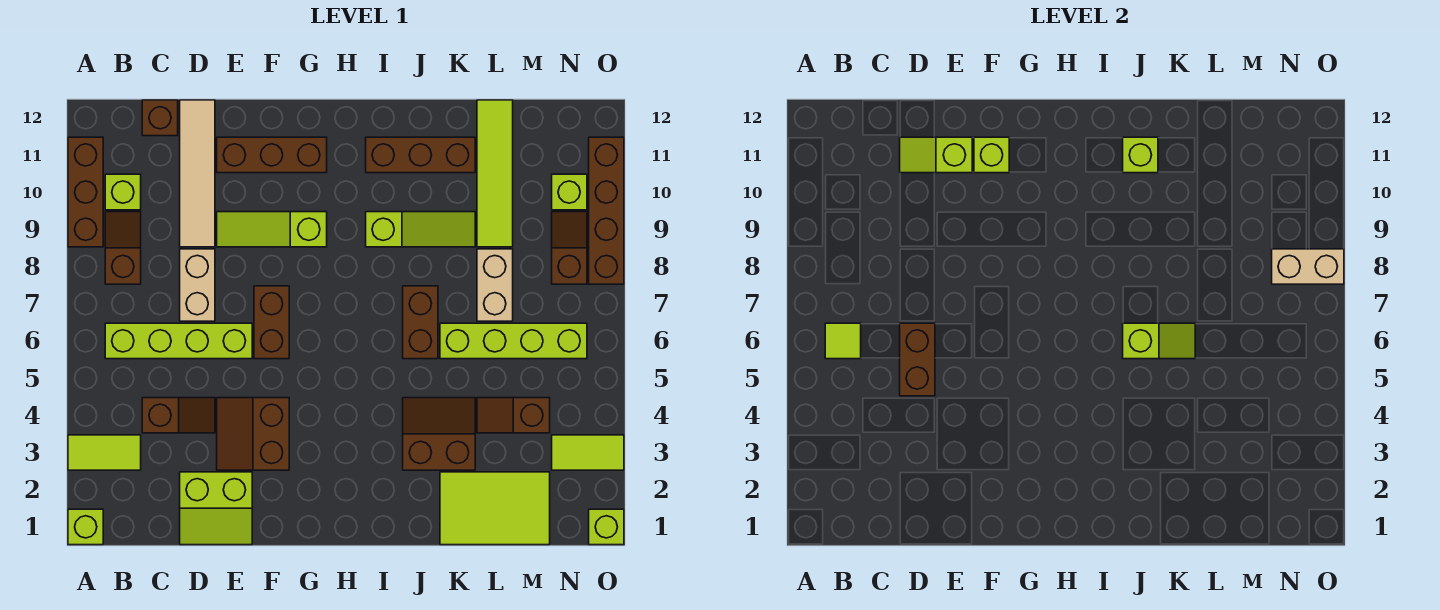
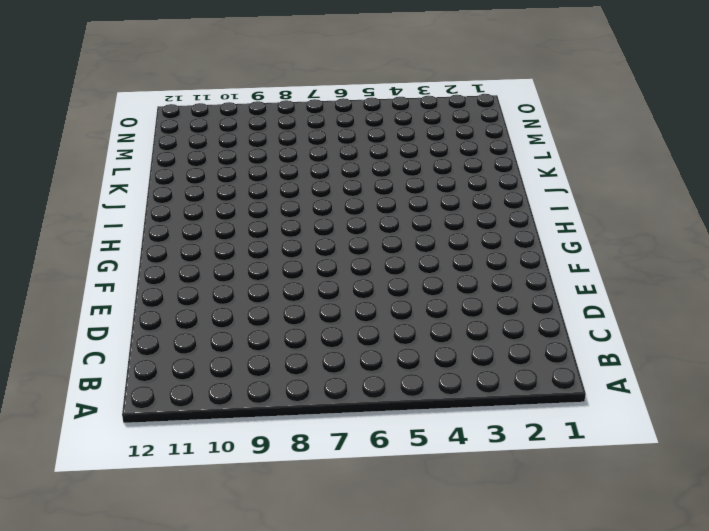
none -> lime 1x1 brick [68,509,103,545]
none -> lime 1x2 tile [68,435,141,470]
none -> brown 1x3 brick [68,137,103,247]
none -> lime 1x4 brick [105,323,252,359]

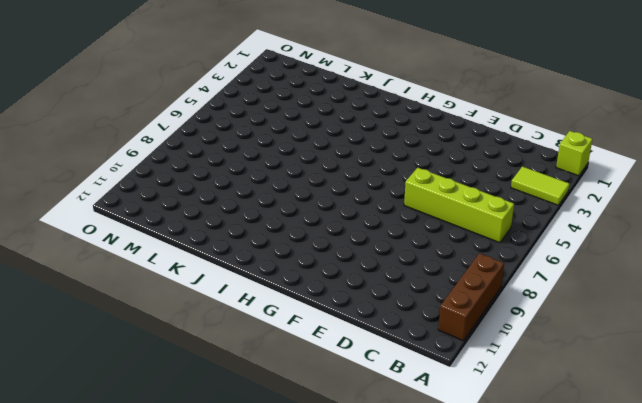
none -> brown 1x2 slope [105,212,141,284]
none -> lime 1x1 brick [105,174,141,210]
none -> brown 1x2 slope [142,398,215,433]
none -> brown 1x1 brick [142,100,178,136]

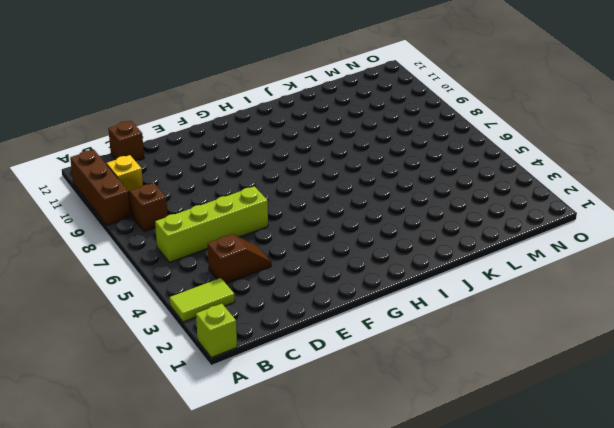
yellow 1x1 brick [107,155,143,191] -> lime 1x1 brick [105,174,141,210]
none -> lime 2x2 slope [180,472,252,545]
none -> tan 1x2 brick [180,249,215,321]
none -> tan 1x4 tile [180,100,215,247]
none -> brown 2x2 slope [217,398,289,470]

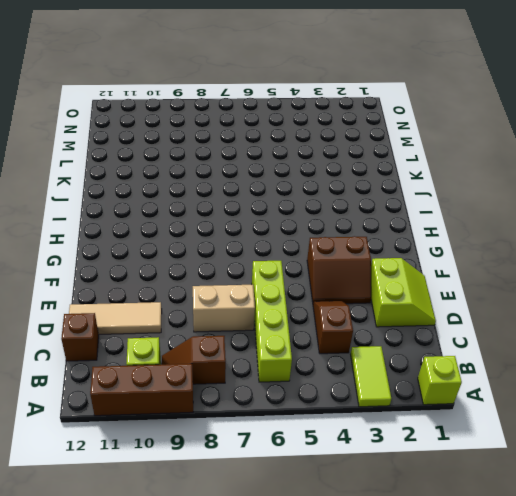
tan 1x3 tile [69,302,162,334] -> tan 1x4 tile [180,100,215,247]
none -> lime 1x3 slope [217,212,327,247]
none -> brown 1x3 brick [217,137,327,173]
none -> brown 1x2 brick [254,286,289,359]
none -> lime 1x3 slope [366,212,475,247]

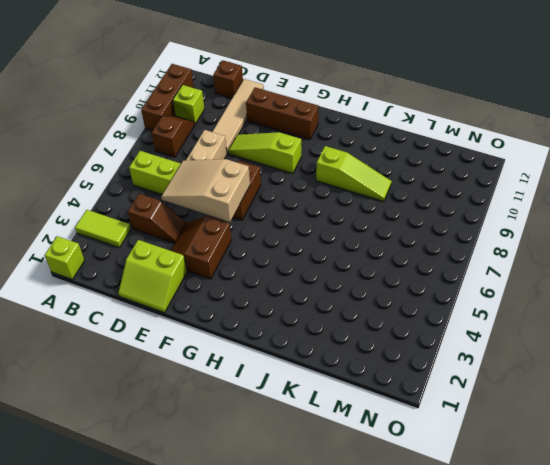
tan 2x3 slope [161,159,250,222] -> brown 1x2 brick [900,323,935,396]
none -> brown 1x3 brick [366,137,475,173]
none -> brown 2x2 slope [403,398,475,470]
none -> brown 1x2 brick [403,286,438,359]
none -> lime 2x3 tile [440,472,550,545]

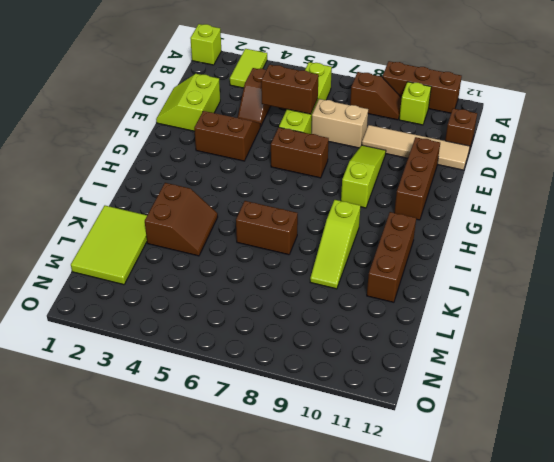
none -> lime 1x4 brick [440,323,587,359]
none -> brown 1x2 slope [477,398,550,433]
none -> tan 1x2 brick [477,249,513,321]
none -> lime 1x4 tile [477,100,513,247]

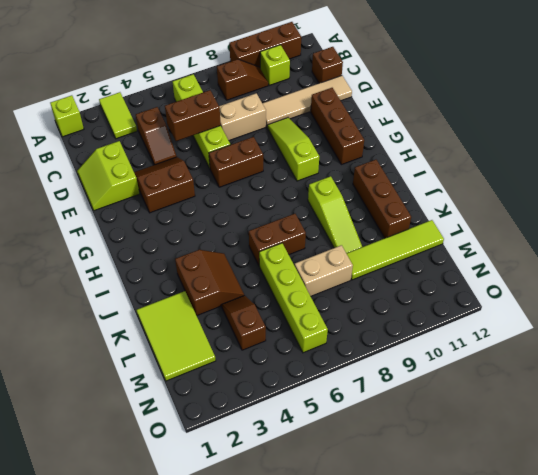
none -> lime 1x2 tile [552,435,624,470]
none -> brown 1x2 slope [552,212,587,284]
none -> lime 1x1 brick [552,174,587,210]
none -> lime 1x1 brick [589,509,624,545]

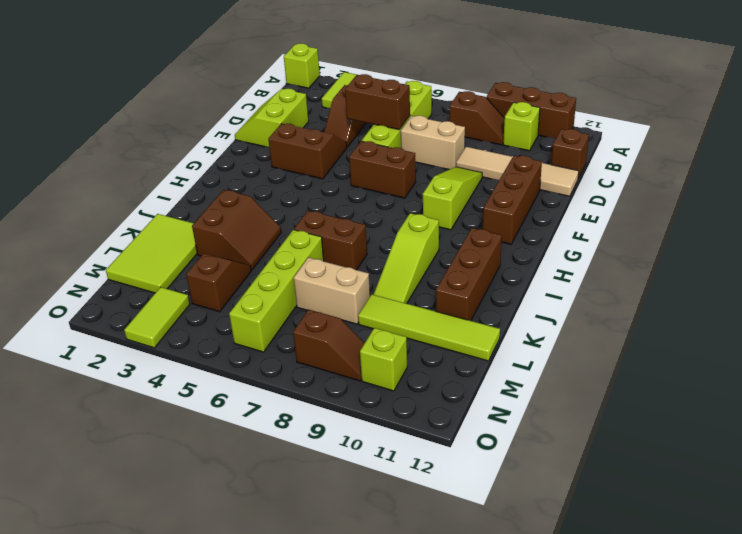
none -> lime 1x1 brick [589,509,624,545]
none -> brown 1x4 brick [589,137,624,284]
none -> lime 1x1 tile [825,323,861,359]
none -> lime 1x2 slope [900,137,972,173]

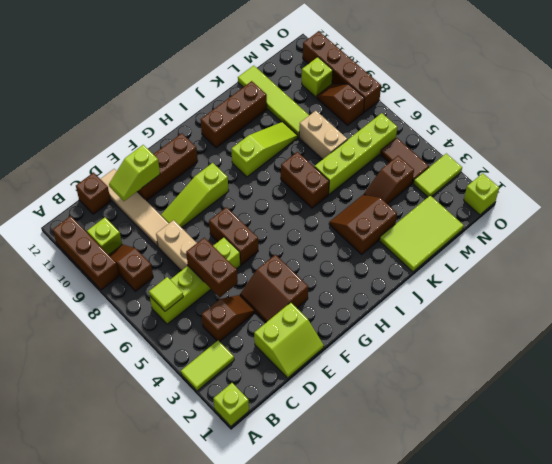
brown 1x2 tile [381,138,429,183] -> none
none -> lime 1x1 brick [974,137,1009,173]
none -> lime 1x2 slope [1123,323,1195,359]
none -> lime 1x1 brick [1123,137,1158,173]
none -> tan 1x2 brick [1272,249,1344,284]

